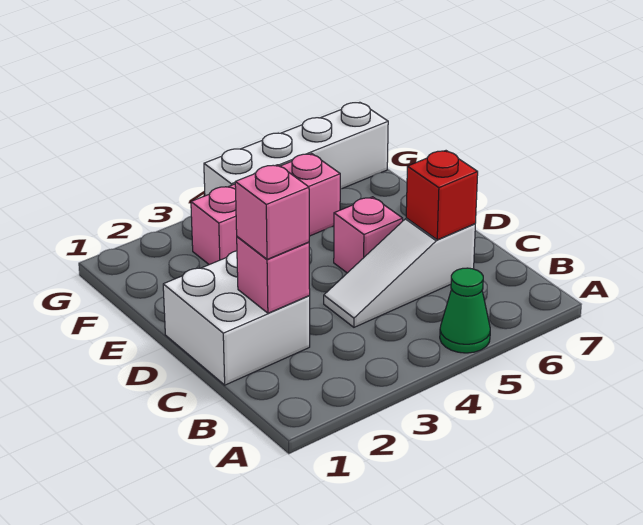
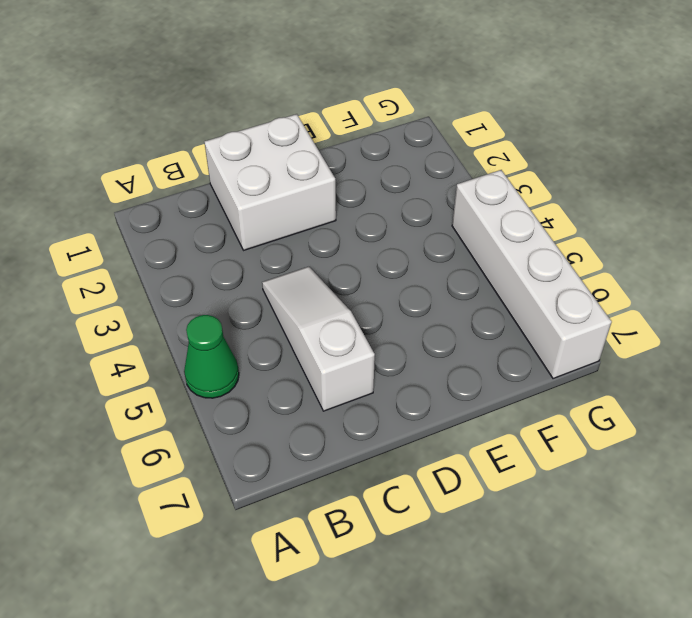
none -> pink 1x1 brick [334,197,403,273]
none -> pink 1x3 brick [191,153,340,265]

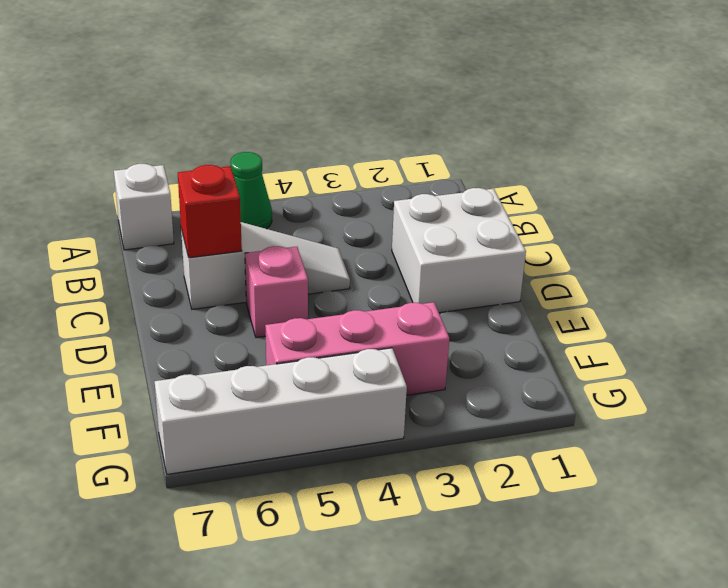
white 1x1 brick [114,164,174,250] -> none
none -> pink 1x1 brick [237,237,310,313]
none -> pink 1x1 brick [235,165,309,259]

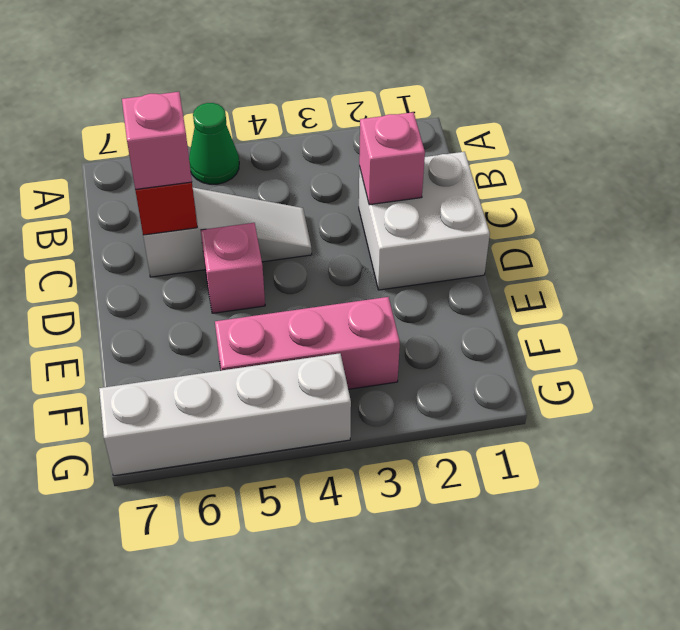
pink 1x1 brick [122,92,192,189] -> pink 1x1 brick moved to [235,165,309,259]

